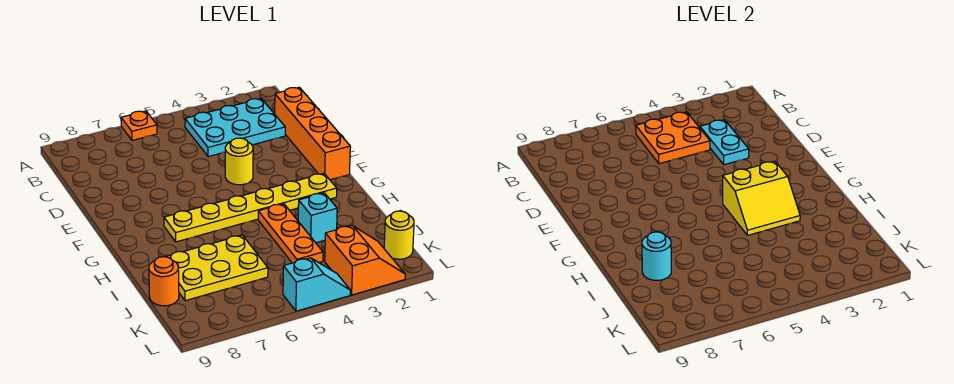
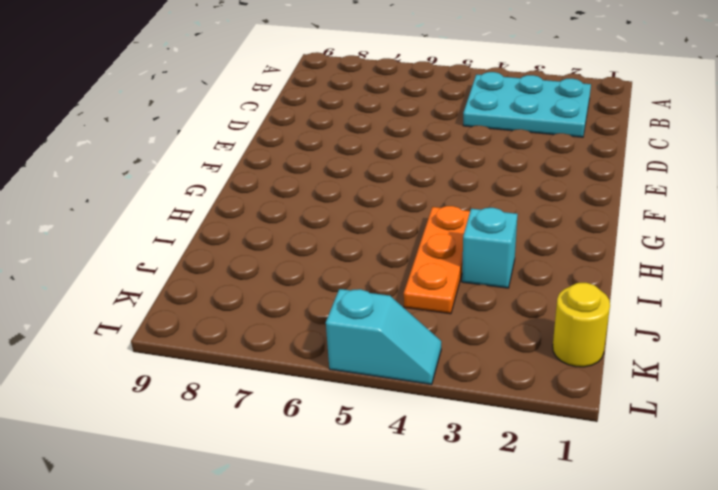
none -> orange 1x1 plate [121,111,157,140]
none -> orange 1x4 brick [275,87,350,180]
none -> yellow 1x1 round brick [225,138,253,185]

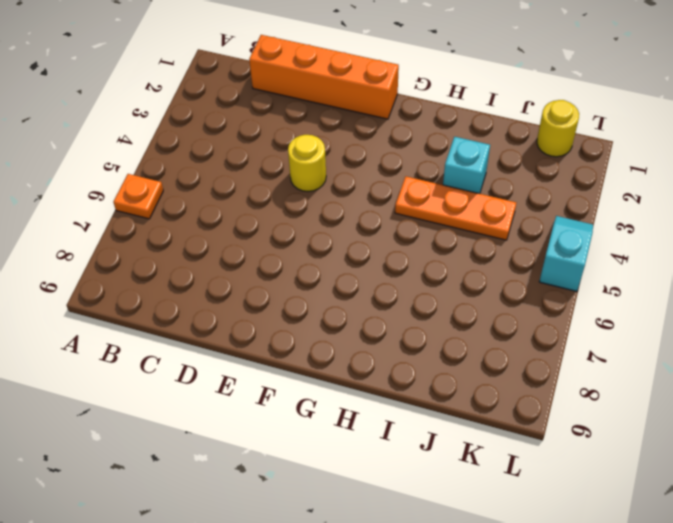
none -> cyan 2x3 plate [185,99,285,157]
none -> yellow 1x6 plate [164,173,337,242]
none -> yellow 2x3 plate [166,235,268,301]

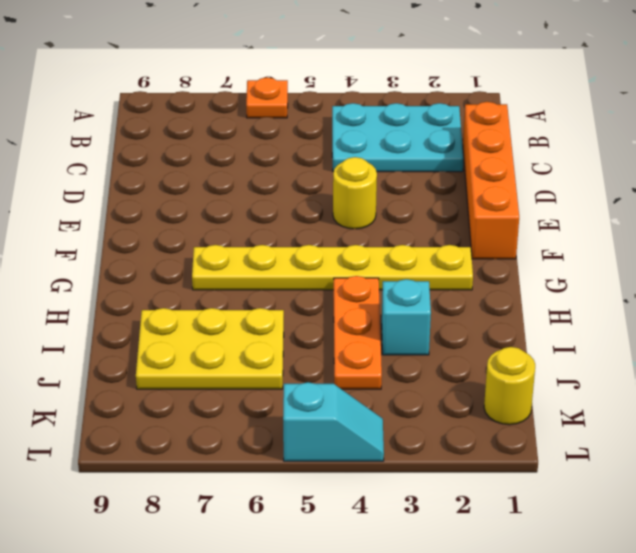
none -> orange 1x1 round brick [149,257,179,306]
none -> orange 2x2 slope [325,225,405,295]
none -> orange 2x2 plate [636,112,710,164]

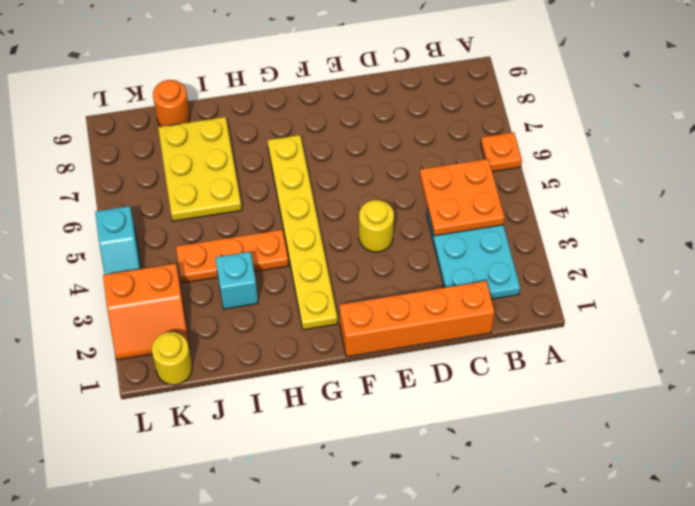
none -> cyan 1x2 plate [700,120,749,165]
none -> yellow 2x2 slope [723,161,800,235]
none -> cyan 1x1 round brick [642,232,671,280]

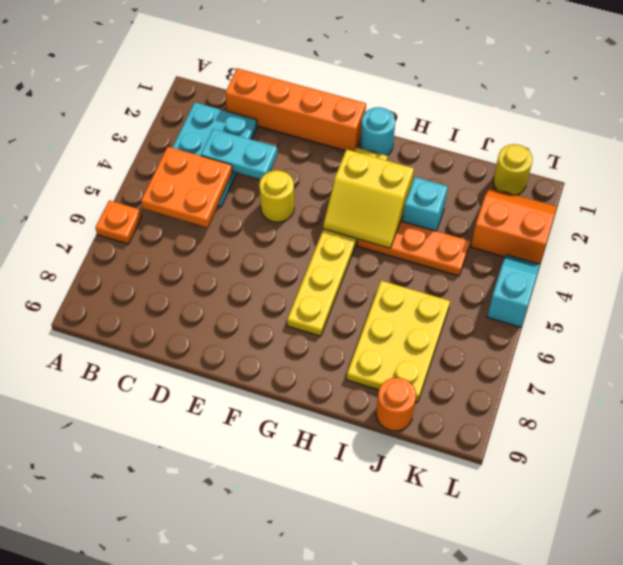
cyan 1x1 round brick [360,107,395,156] -> cyan 1x1 round brick moved to [642,232,671,280]
yellow 2x2 slope [323,149,414,248] -> yellow 2x2 slope turned to [723,161,800,235]

